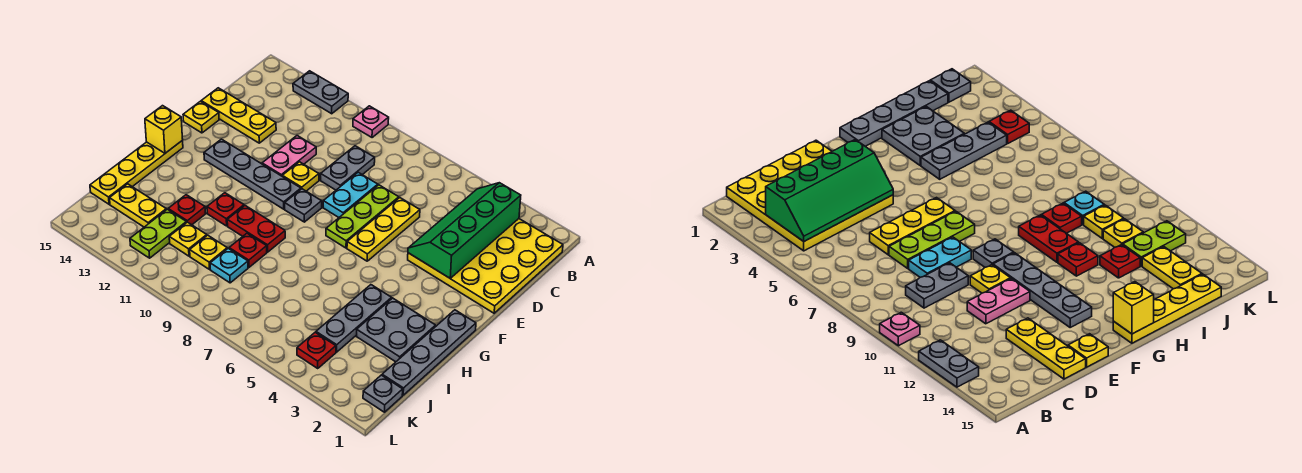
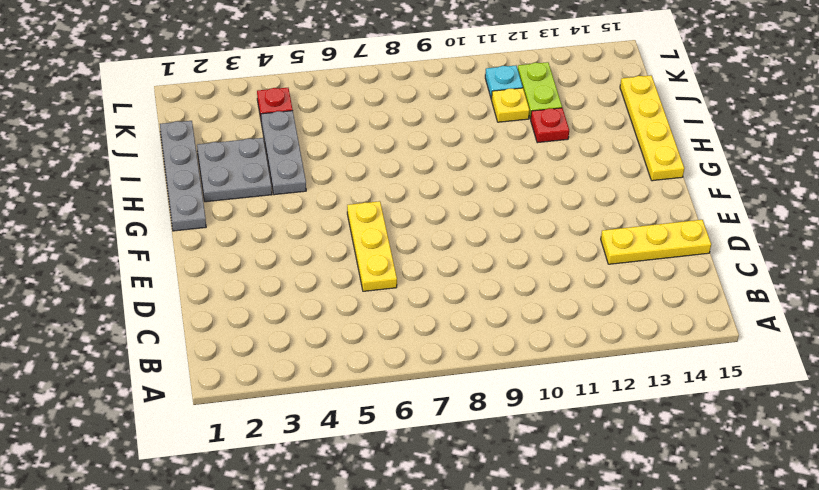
cyan 1x1 plate [485,66,523,99] -> cyan 1x1 plate moved to [210,248,248,283]
none -> pink 1x1 plate [353,106,389,138]
none -> grey 1x2 plate [293,71,348,114]
none -> yellow 4x4 plate [408,219,563,313]
none -> grey 1x2 plate [321,146,375,190]

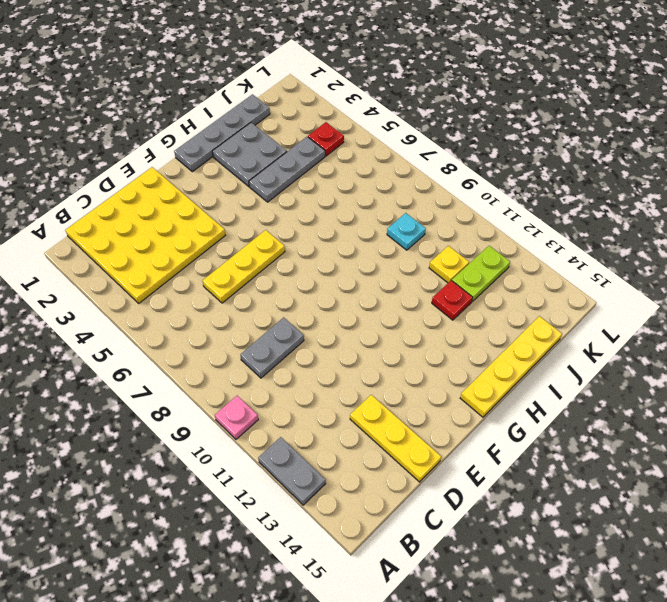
none -> lime 1x3 plate [326,185,399,248]
none -> cyan 1x2 plate [323,172,378,217]
none -> pink 1x2 plate [262,136,316,176]
none -> yellow 1x1 plate [282,162,319,191]

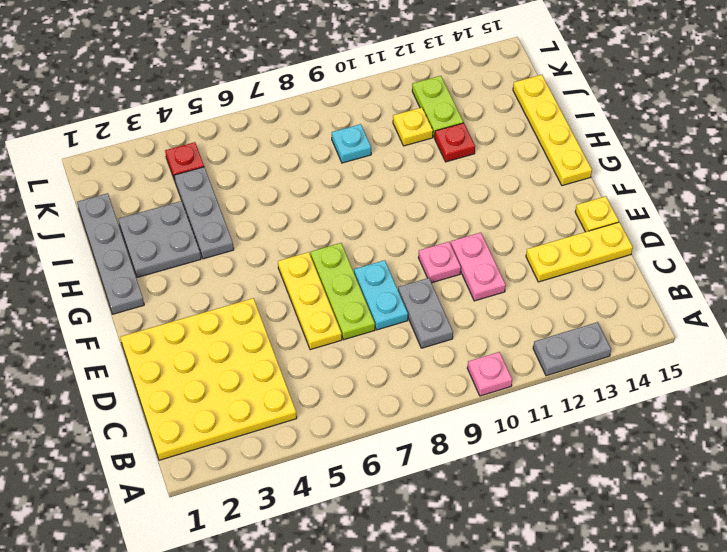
pink 1x1 plate [418,242,461,283] -> yellow 1x1 plate [282,162,319,191]
none -> grey 1x1 plate [285,189,322,222]
none -> grey 1x4 plate [204,139,301,209]
none -> red 1x2 plate [227,206,285,252]
none -> red 1x1 plate [207,193,244,226]

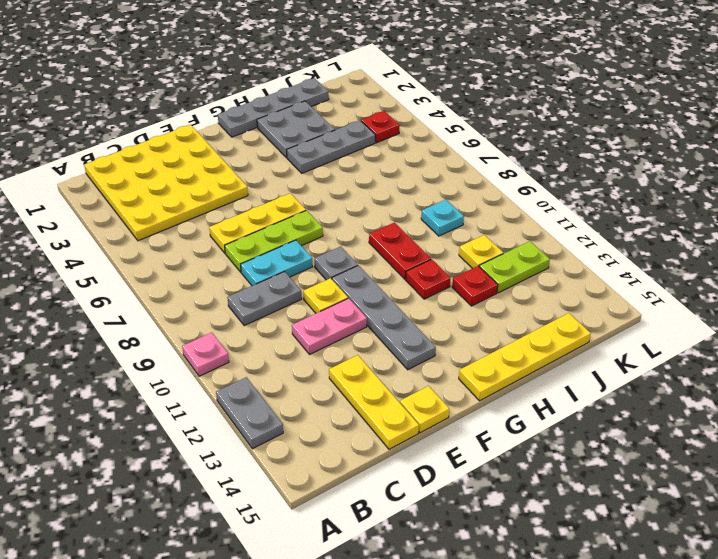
none -> red 1x1 plate [229,233,267,267]
none -> yellow 1x1 plate [190,235,227,269]
none -> yellow 1x2 plate [110,184,166,227]
none -> grey 1x1 plate [363,375,403,412]

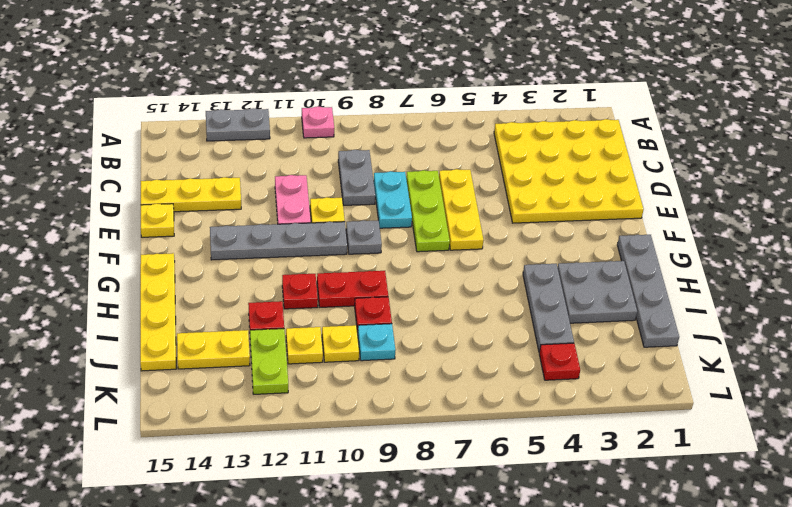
none -> grey 1x1 plate [363,375,403,412]
none -> green 2x4 slope [408,183,521,278]
none -> yellow 1x1 brick [145,106,183,153]

